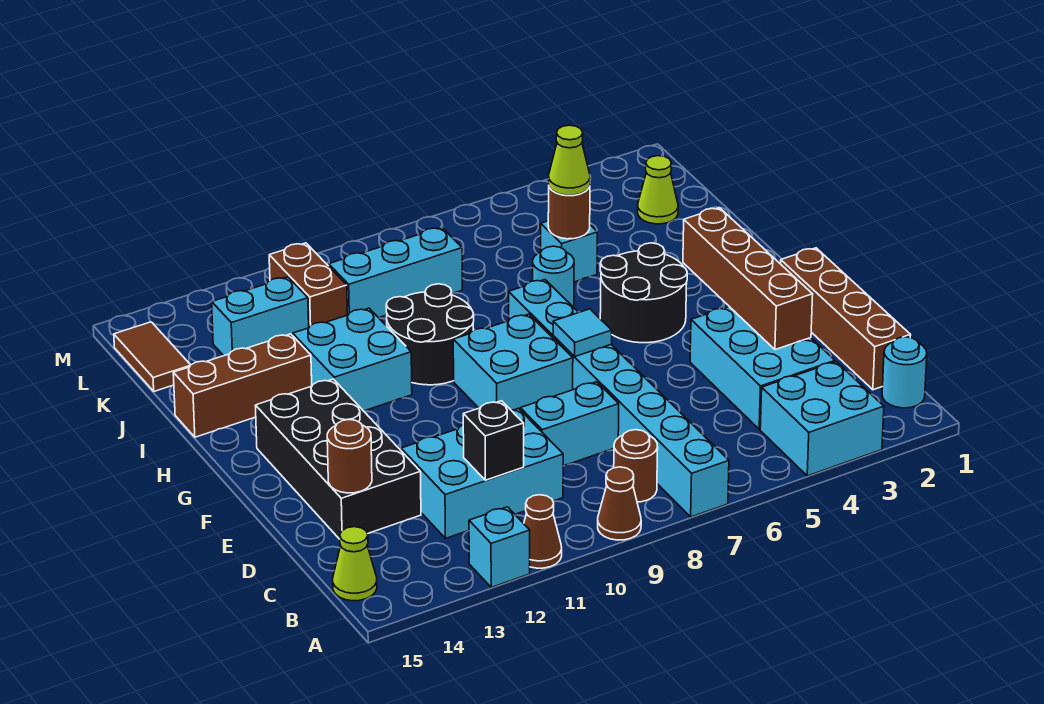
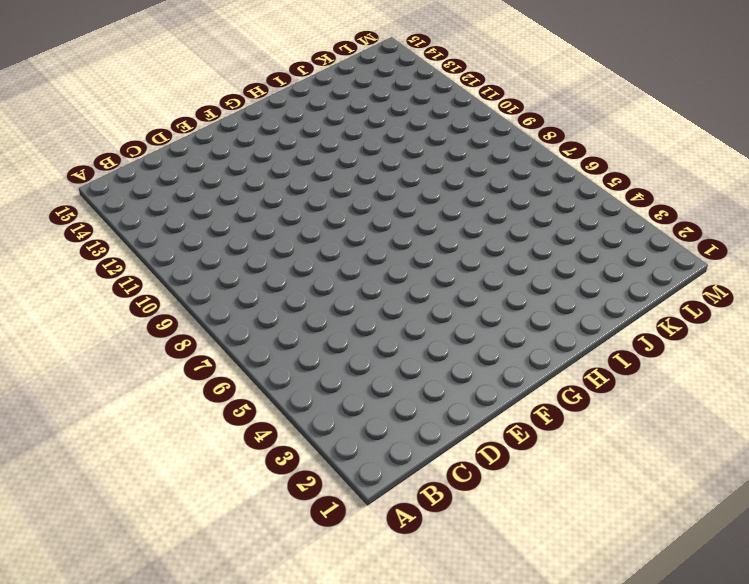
none -> cyan 2x2 brick [760,362,884,476]
none -> cyan 1x8 brick [509,280,729,517]
none -> brown 1x1 cone [598,467,641,540]
none -> brown 1x1 cone [524,495,562,568]

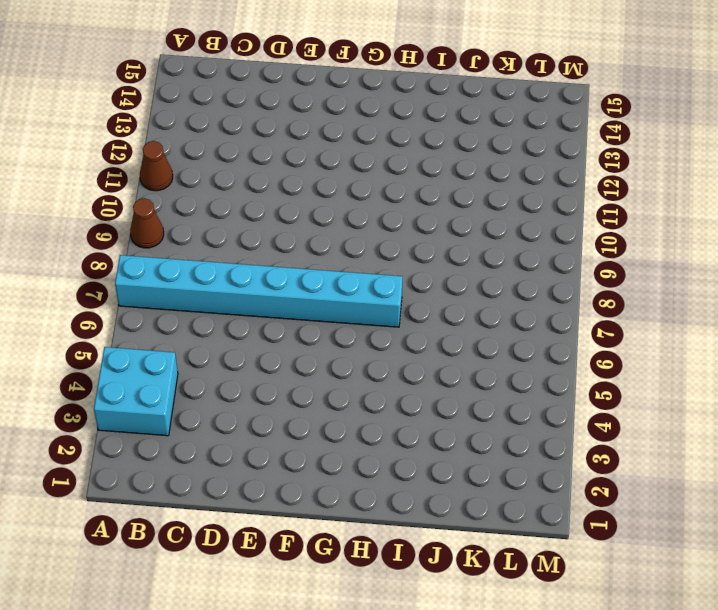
none -> cyan 1x1 brick [469,507,530,587]
none -> cyan 1x1 round brick [882,337,927,408]
none -> brown 1x1 round brick [614,430,658,502]
none -> lime 1x1 cone [333,527,377,601]

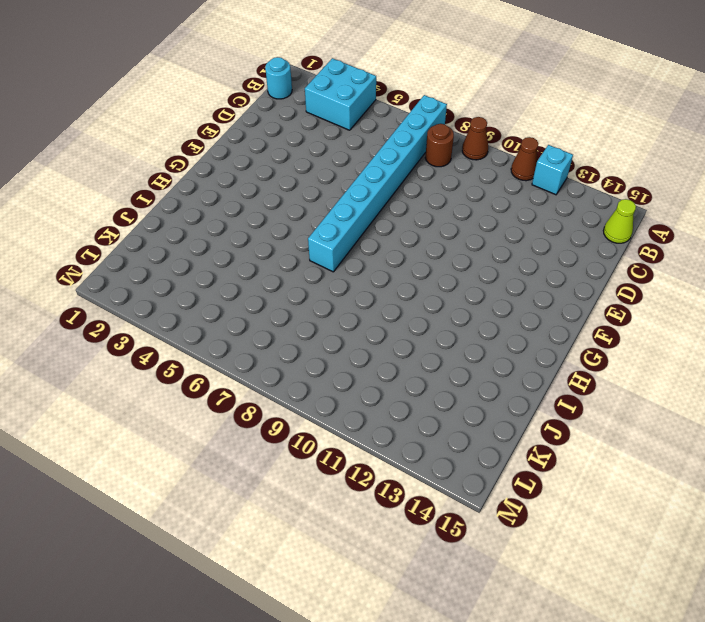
none -> brown 1x4 brick [781,248,911,390]
none -> cyan 2x3 brick [690,307,835,429]
none -> cyan 2x3 brick [401,408,563,538]
none -> cyan 1x2 brick [520,382,619,466]

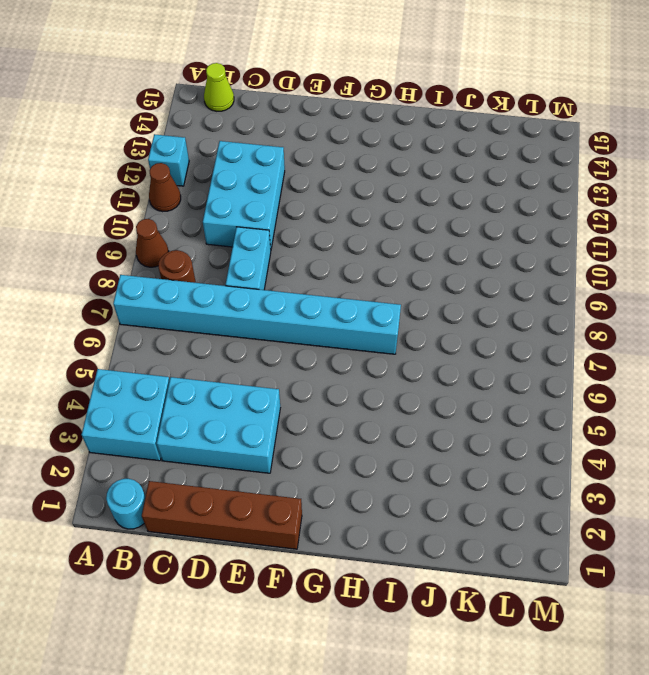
none -> black 2x4 brick [255,379,421,539]
none -> cyan 2x2 brick [453,314,573,410]
none -> black 2x2 round brick [600,243,687,343]
none -> black 2x2 round brick [386,284,474,385]

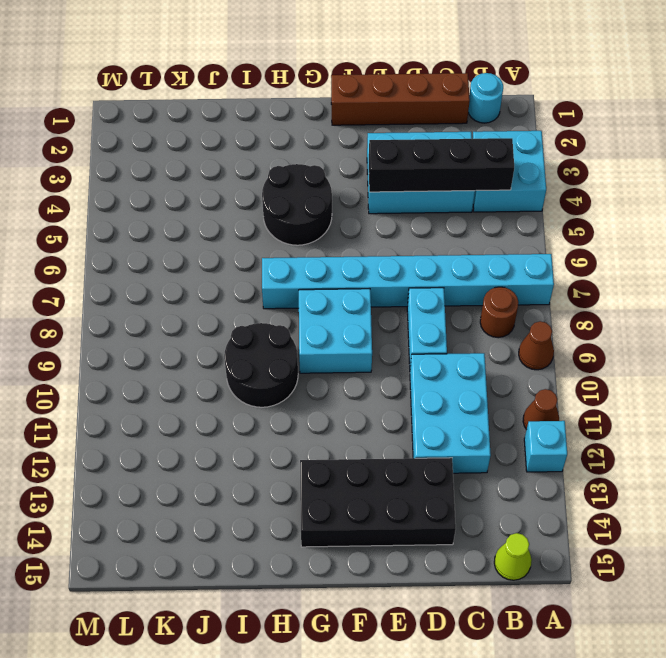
black 1x4 brick [369,138,514,192] -> none
none -> cyan 2x2 brick [293,308,412,411]
none -> cyan 1x1 round brick [533,246,574,306]
none -> brown 1x3 brick [173,334,312,437]
none -> cyan 1x1 brick [541,221,597,282]

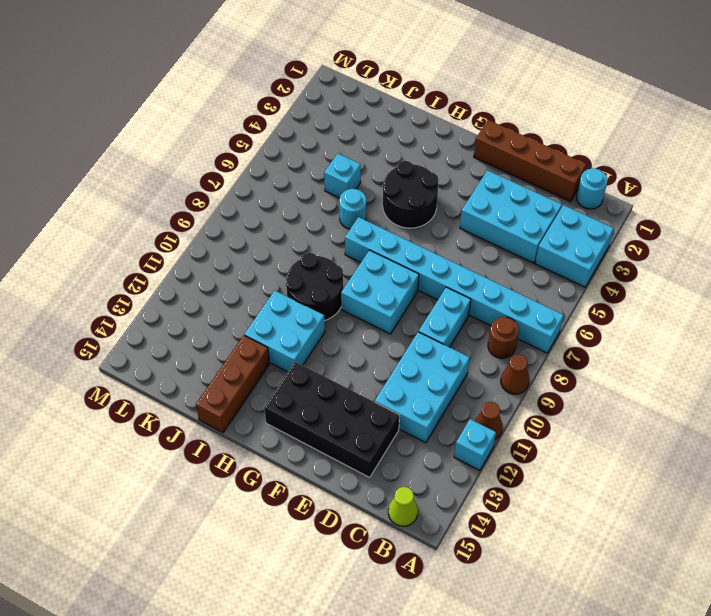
none -> lime 1x1 cone [638,156,678,224]
none -> cyan 1x3 brick [329,227,462,318]
none -> brown 1x2 brick [269,243,347,327]
none -> cyan 1x2 brick [212,277,309,356]

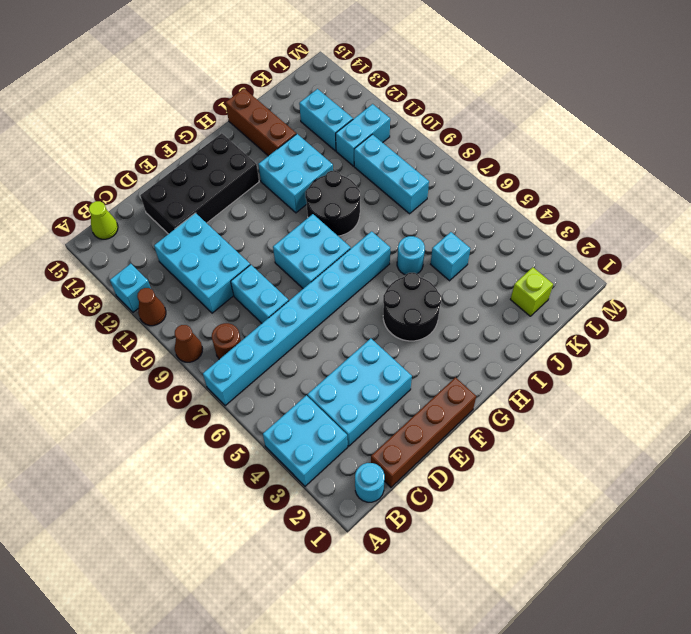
lime 1x1 brick [510,267,553,316] -> lime 1x1 cone [638,156,678,224]
cyan 1x2 brick [336,104,390,166] -> brown 1x2 brick [269,243,347,327]
none -> brown 1x2 tile [114,322,190,391]
none -> black 1x1 brick [463,401,524,480]
none -> brown 1x4 brick [683,208,813,350]
none -> brown 1x1 round brick [327,419,372,493]

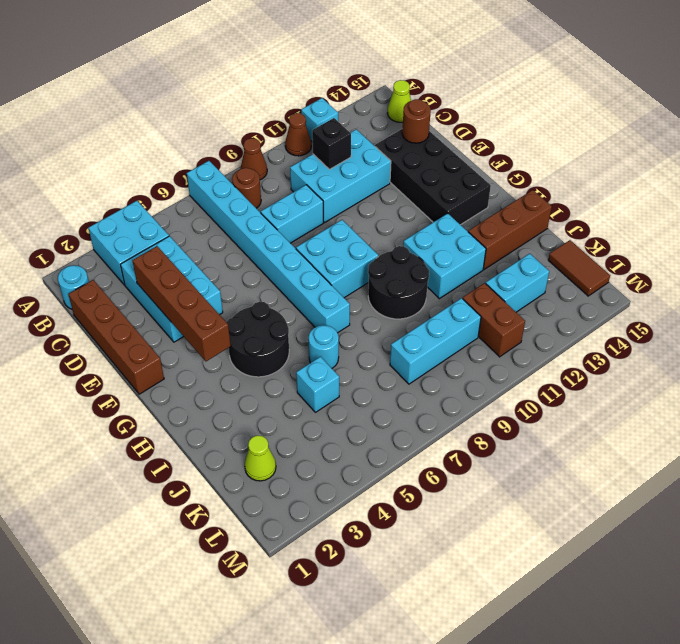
none -> cyan 1x1 tile [553,309,612,357]
none -> brown 1x1 round brick [548,186,590,239]
none -> lime 1x1 cone [549,125,590,195]

